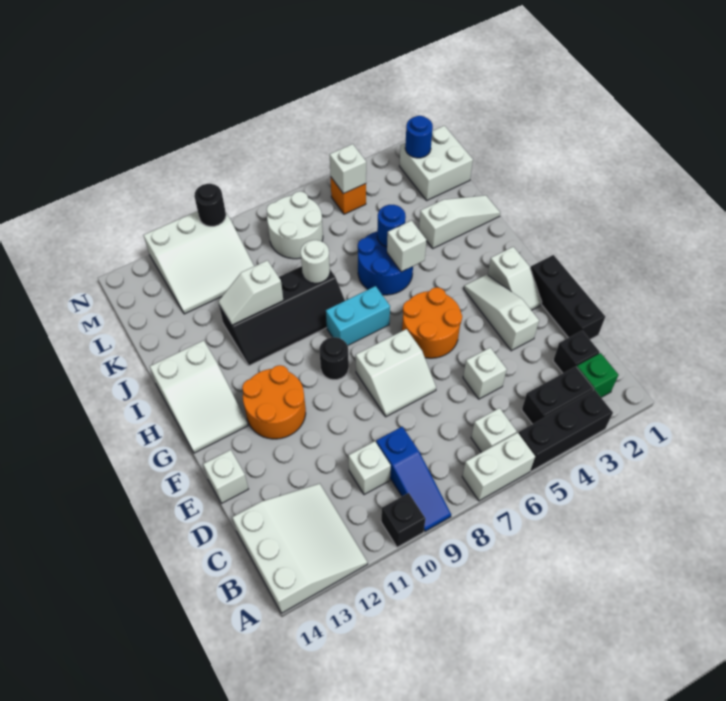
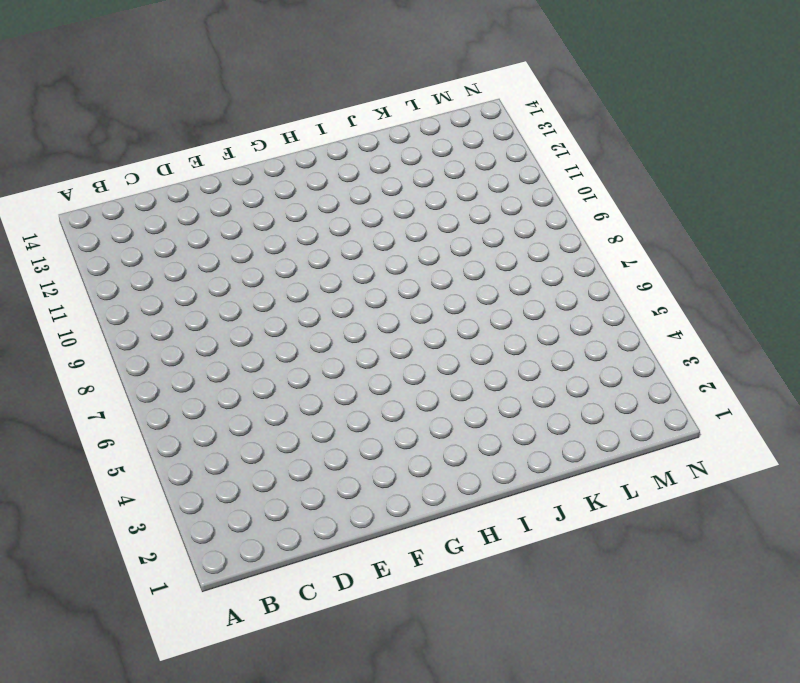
none -> black 1x3 brick [519,390,613,471]
none -> white 1x2 brick [462,433,535,501]
none -> blue 1x3 slope [376,427,451,531]
none -> black 1x1 brick [381,493,425,547]

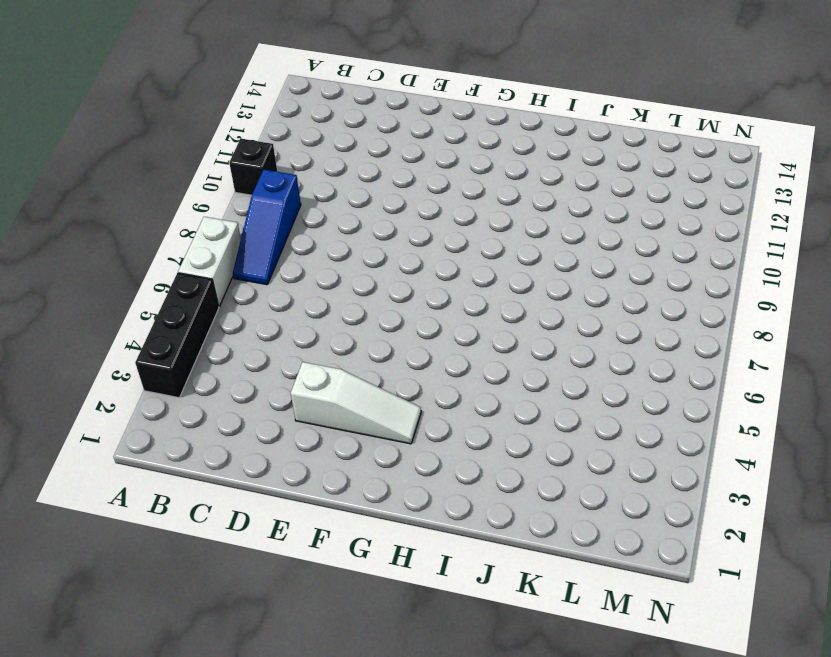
blue 1x3 slope [233,170,301,285] -> blue 1x3 slope turned to [376,427,451,531]
none -> white 3x3 slope [232,484,368,613]
none -> green 1x1 brick [577,353,619,397]
none -> black 1x2 brick [522,367,594,424]
none -> white 1x1 brick [471,408,517,452]

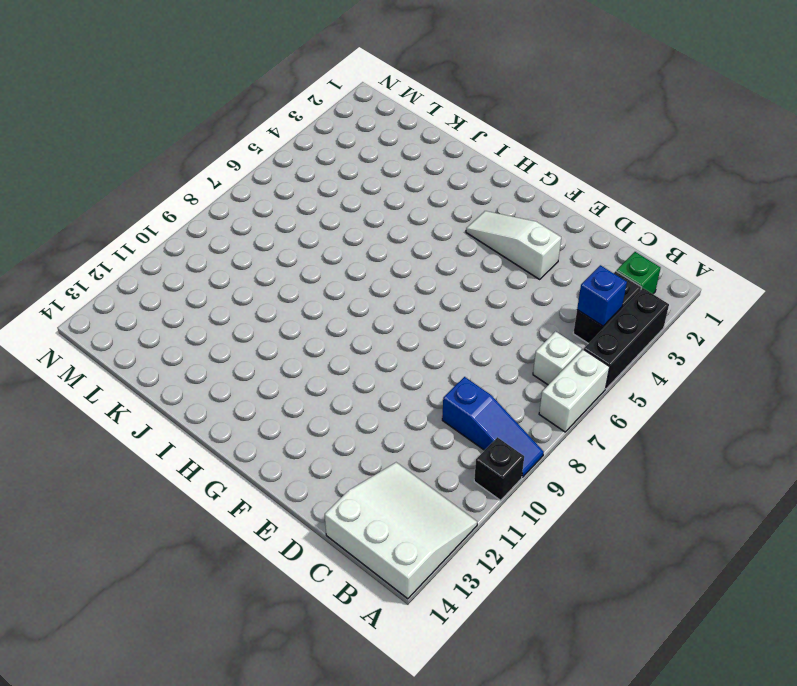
blue 1x1 brick [577,265,627,326] -> none
none -> black 1x1 brick [553,331,600,373]
none -> white 1x1 brick [348,441,391,495]
none -> black 1x3 brick [530,255,605,339]
none -> white 1x1 brick [463,348,507,399]

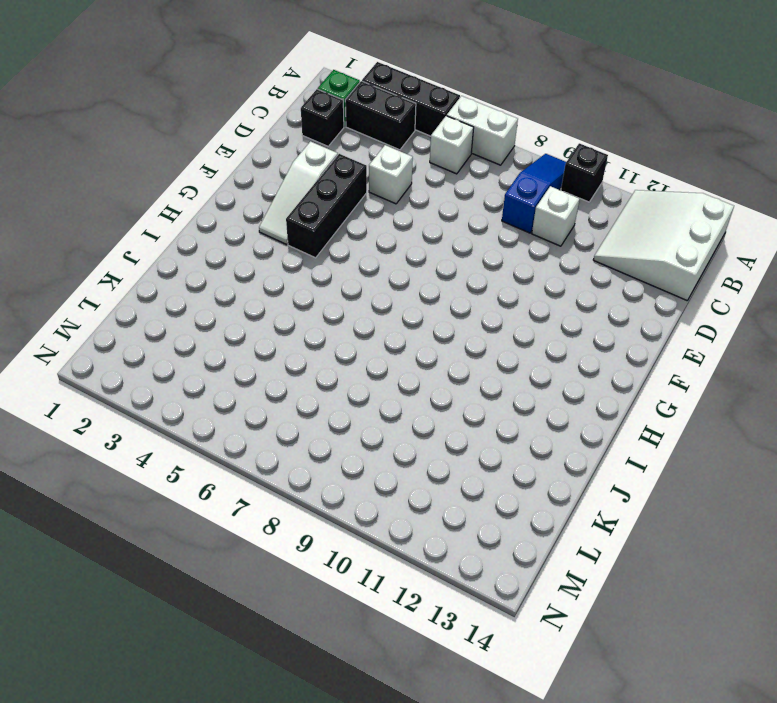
black 1x3 brick [286,154,367,258] -> black 1x3 brick moved to [530,255,605,339]
none -> white 2x2 slope [356,329,436,417]
none -> white 1x1 brick [203,450,248,503]
none -> white 1x2 slope [488,247,542,310]
none -> orange 2x2 round brick [402,287,462,358]

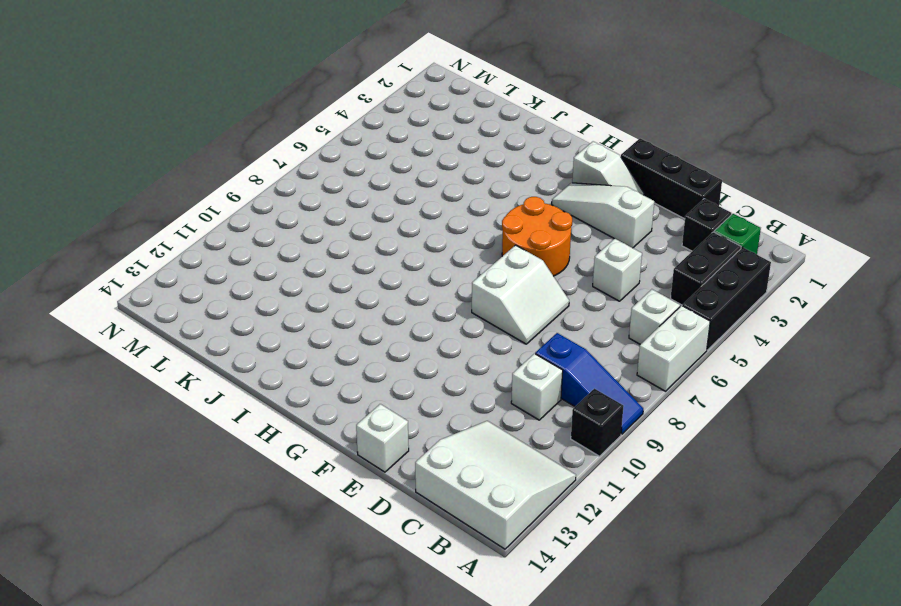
none -> orange 2x2 round brick [242,365,306,439]
none -> black 1x1 round brick [319,337,349,380]
none -> white 2x3 slope [150,340,248,453]
none -> cyan 1x2 brick [326,286,390,346]

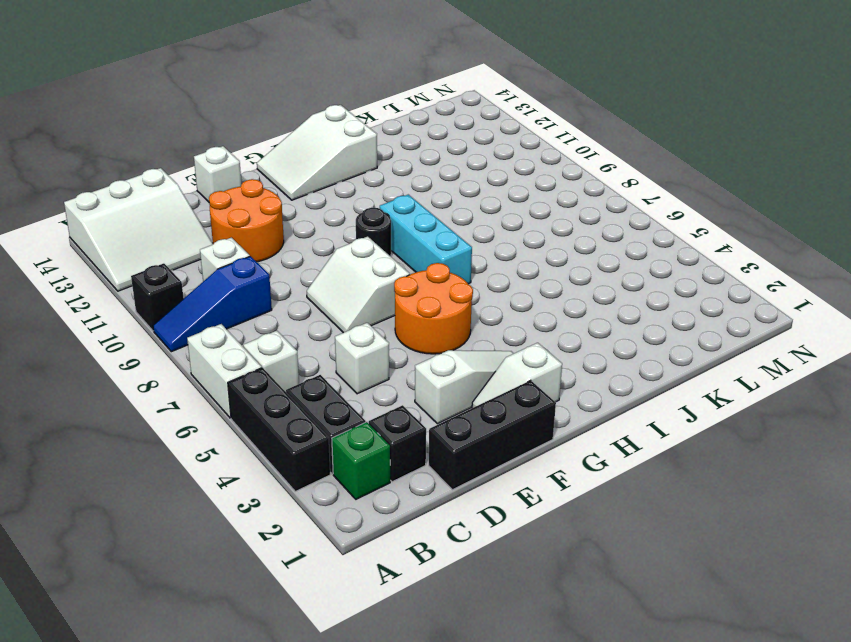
orange 2x2 round brick [209,179,284,262] -> orange 2x2 round brick moved to [242,365,306,439]
cyan 1x3 brick [380,195,472,284] -> cyan 1x2 brick [326,286,390,346]
none -> blue 2x2 round brick [358,232,413,295]
none -> black 2x4 slope [219,266,345,366]
none -> white 1x3 slope [419,195,500,248]
none -> white 2x2 brick [400,126,473,200]

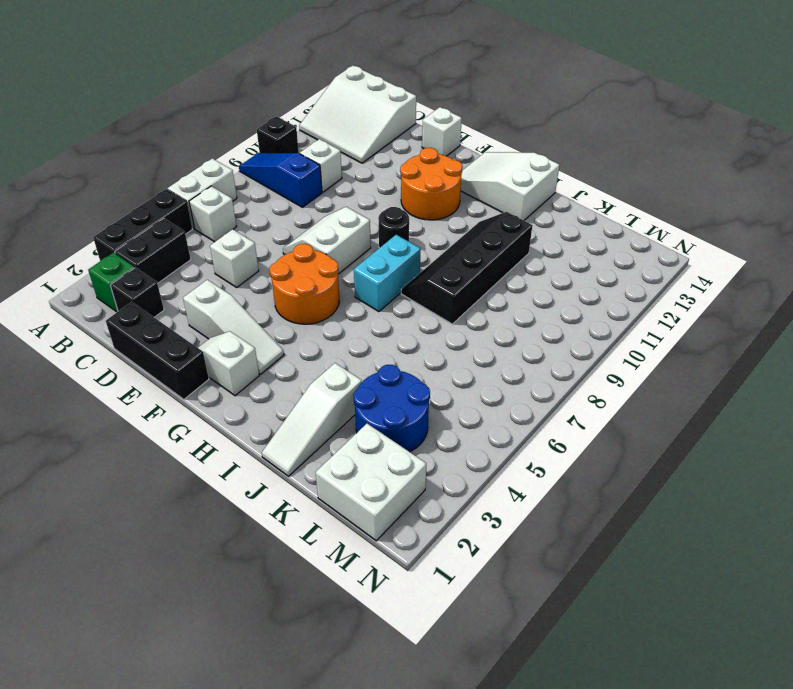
blue 2x2 round brick [353,365,430,452] -> blue 2x2 round brick moved to [358,232,413,295]
none -> white 2x2 round brick [267,191,323,259]
none -> white 3x3 slope [143,211,254,314]
none -> orange 1x1 brick [331,178,366,214]
none -> white 1x1 brick [387,221,427,272]

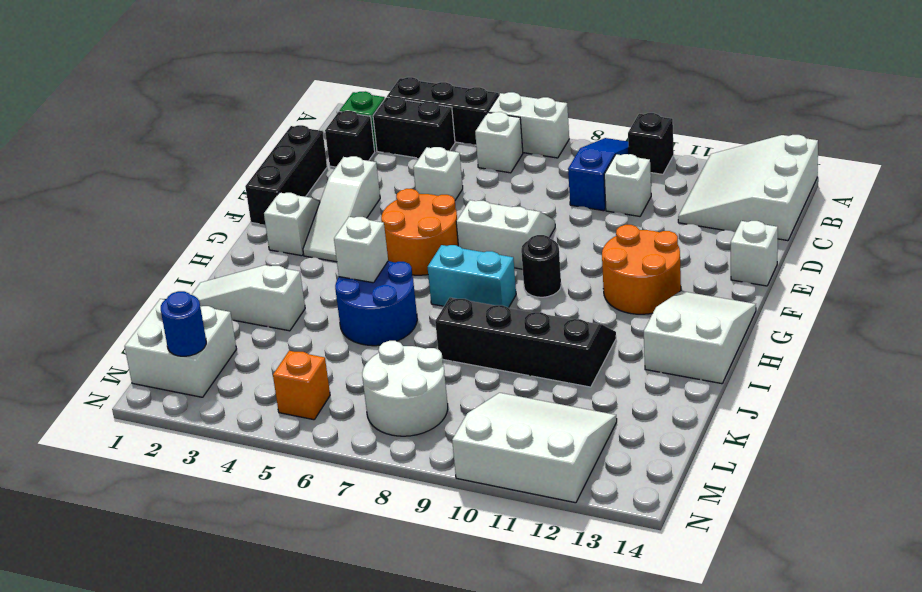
none -> blue 1x1 round brick [377,205,406,247]
none -> white 1x1 round brick [301,240,330,283]
none -> white 1x2 slope [218,260,283,325]
none -> white 1x1 brick [330,144,366,194]

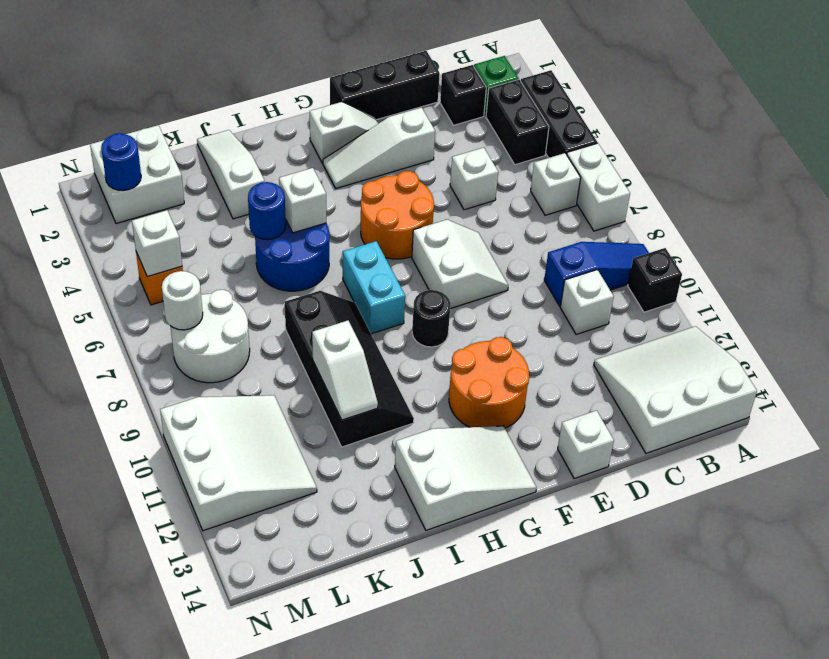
white 1x1 round brick [162,271,203,330] -> white 1x1 round brick moved to [301,240,330,283]
none -> black 1x1 round brick [194,184,226,226]

